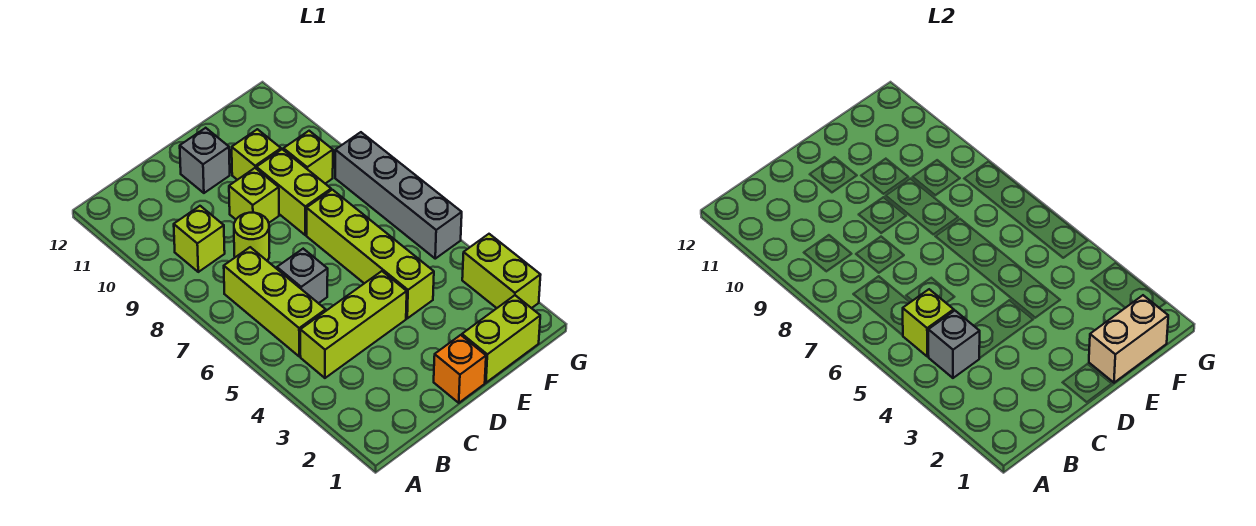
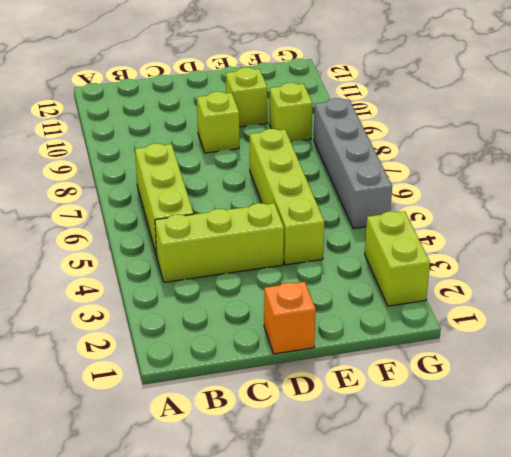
none -> lime 1x1 brick [174,206,225,272]
none -> grey 1x1 brick [277,249,328,303]
none -> lime 1x1 round brick [234,213,269,261]

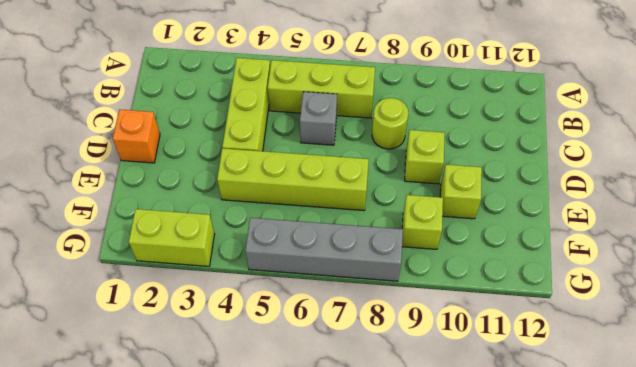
none -> lime 1x1 brick [174,206,225,272]
none -> grey 1x1 brick [180,128,230,193]
none -> lime 1x2 brick [462,295,540,383]

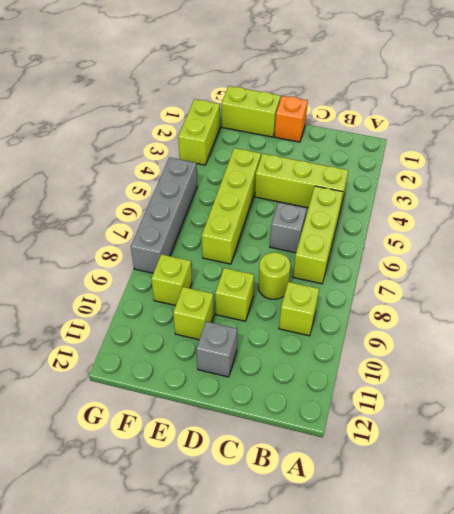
none -> lime 1x2 brick [256,149,331,235]
none -> grey 1x1 brick [928,311,980,378]
none -> lime 1x1 brick [903,289,954,356]

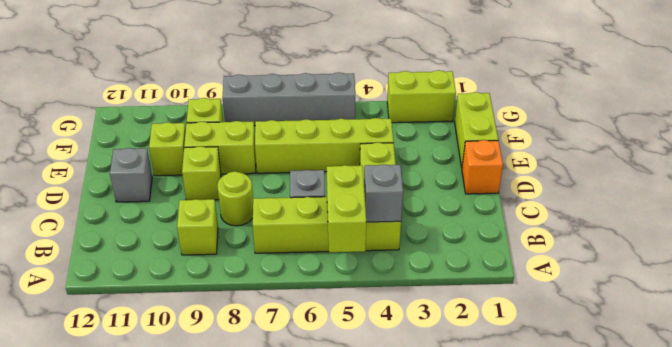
lime 1x2 brick [327,165,366,252] -> lime 1x1 brick [903,289,954,356]
none -> tan 1x2 brick [1089,295,1168,383]

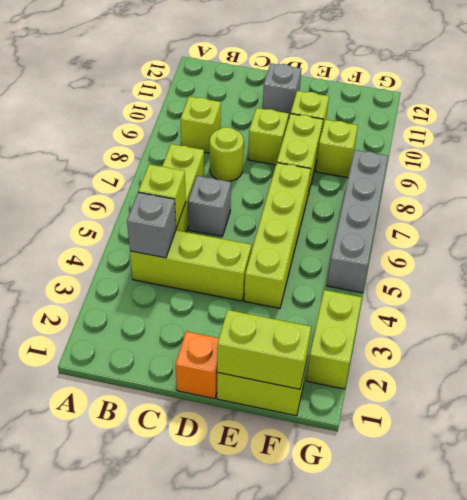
lime 1x2 brick [217,310,311,389] -> tan 1x2 brick [1089,295,1168,383]

